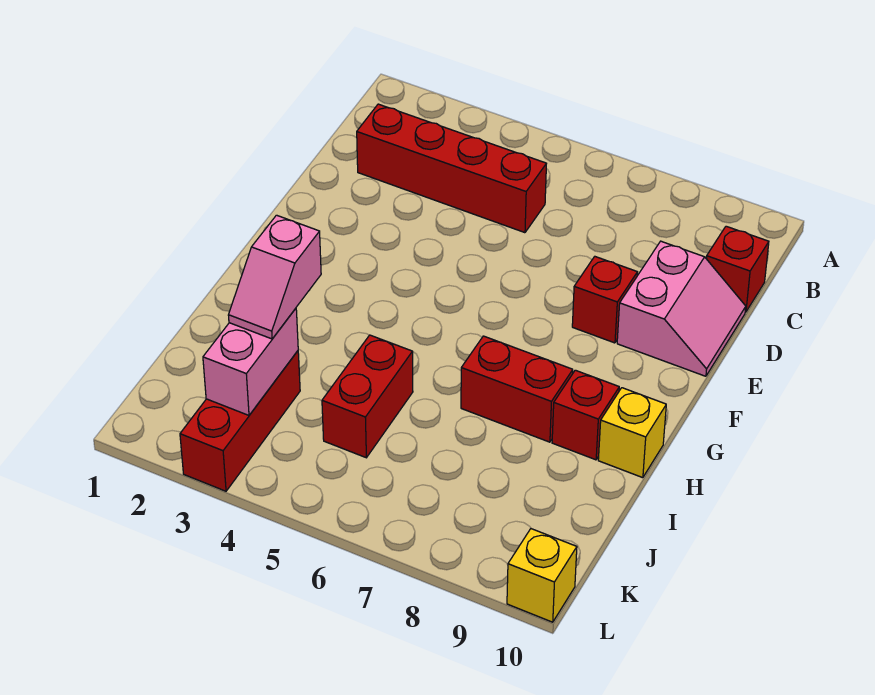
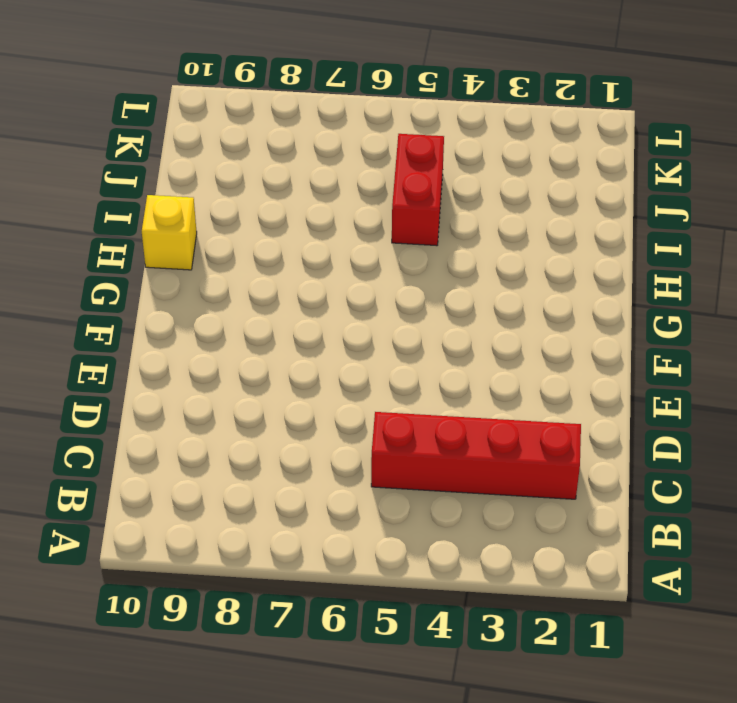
none -> red 1x1 brick [706,226,769,312]
none -> pink 2x2 slope [617,241,746,376]
none -> red 1x1 brick [572,257,637,343]

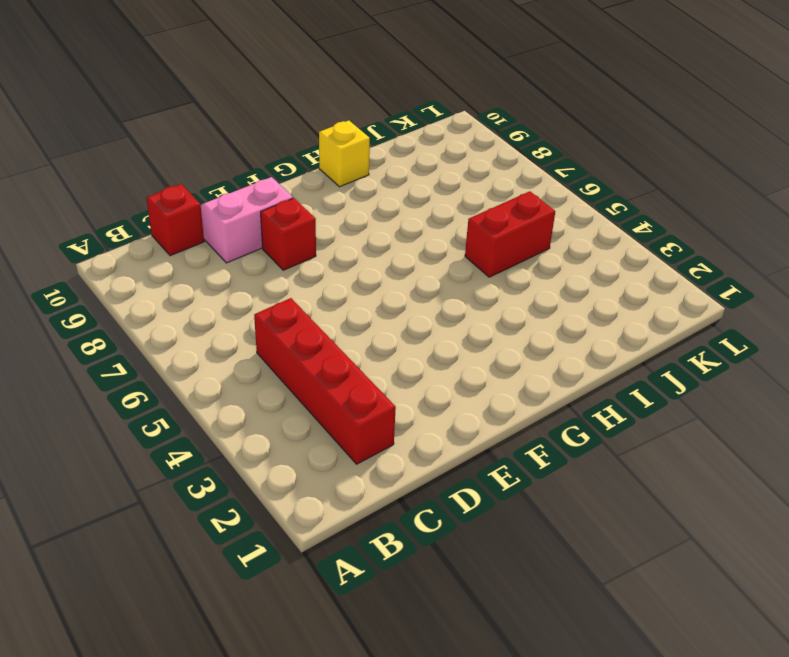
none -> red 1x2 brick [461,336,573,442]
none -> red 1x1 brick [552,370,619,460]
none -> red 1x3 brick [180,351,300,491]

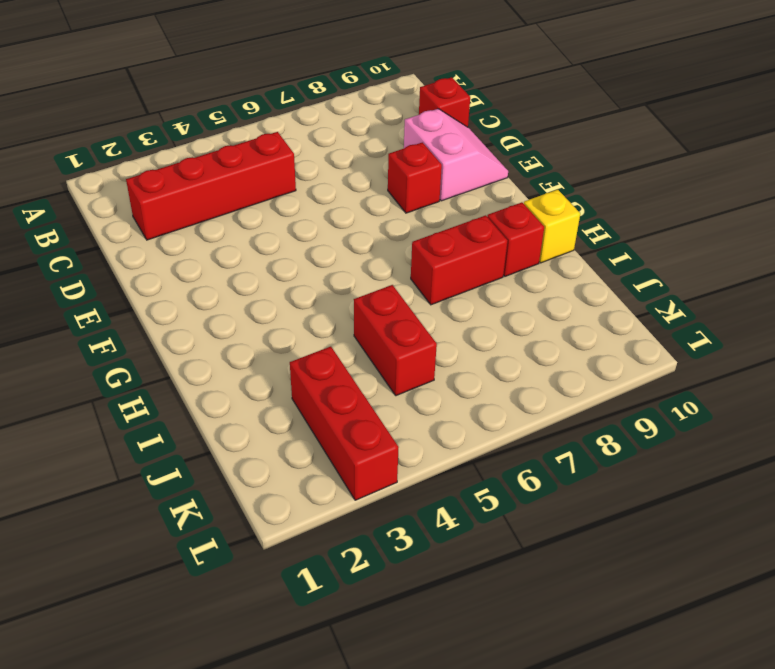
none -> yellow 1x1 brick [507,529,577,622]
none -> pink 1x2 brick [203,308,298,415]
none -> pink 1x2 slope [228,215,321,339]

